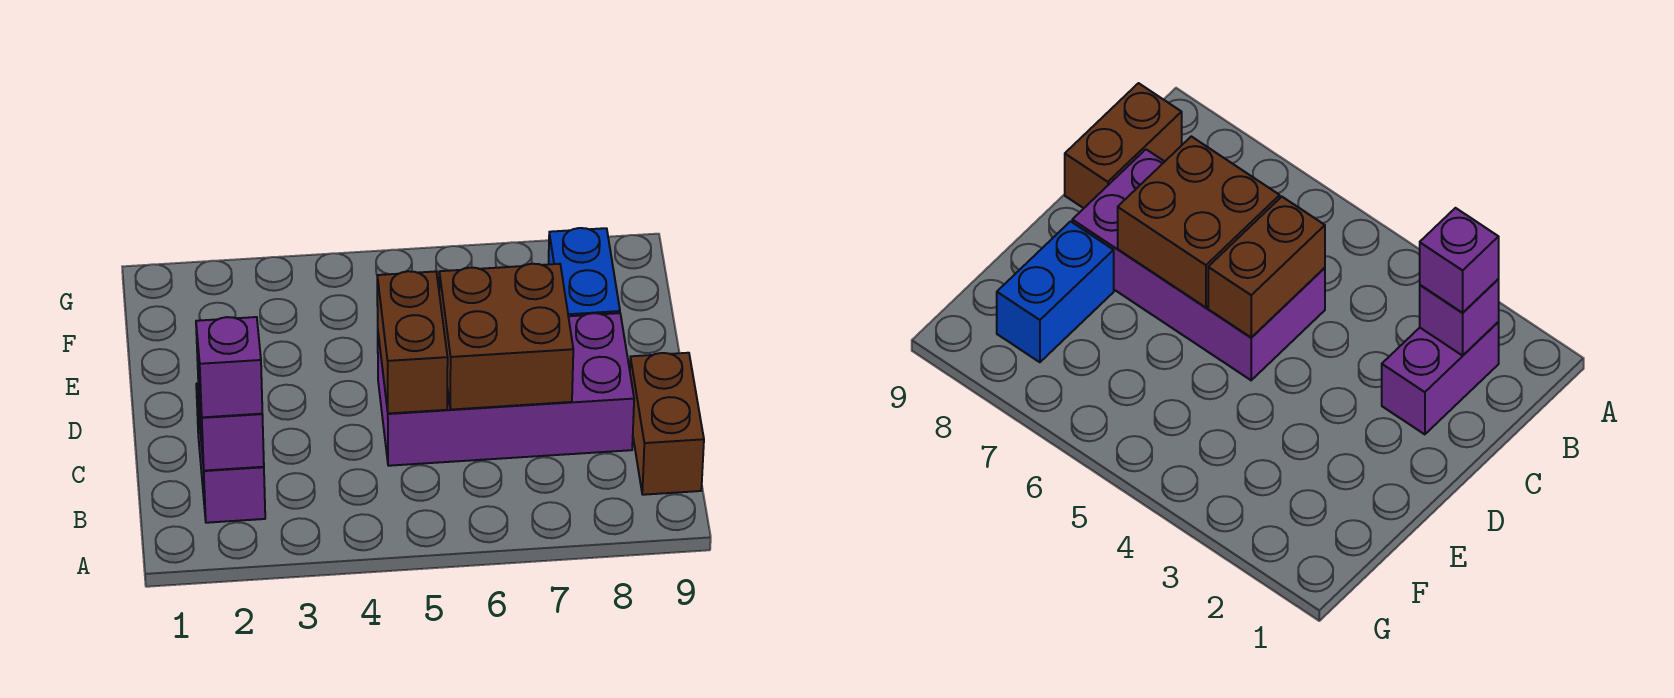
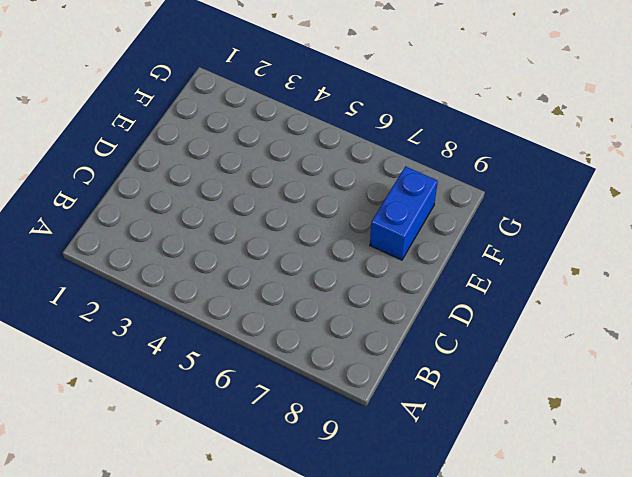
none -> purple 1x2 brick [196,383,265,523]
none -> brown 1x2 brick [630,353,704,495]

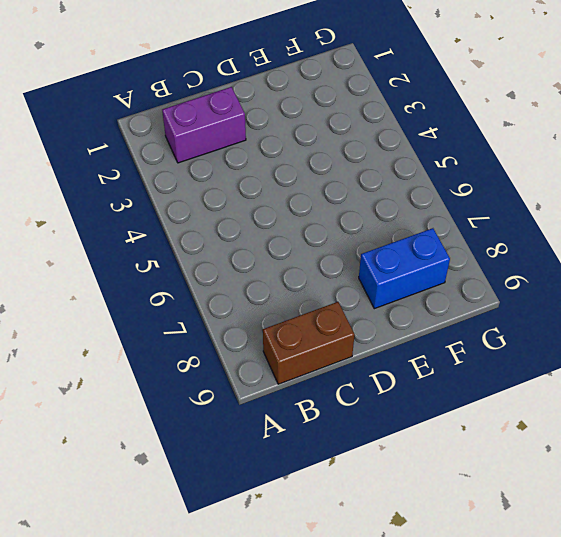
none -> purple 2x4 brick [378,313,634,466]
none -> purple 1x1 brick [198,381,264,471]

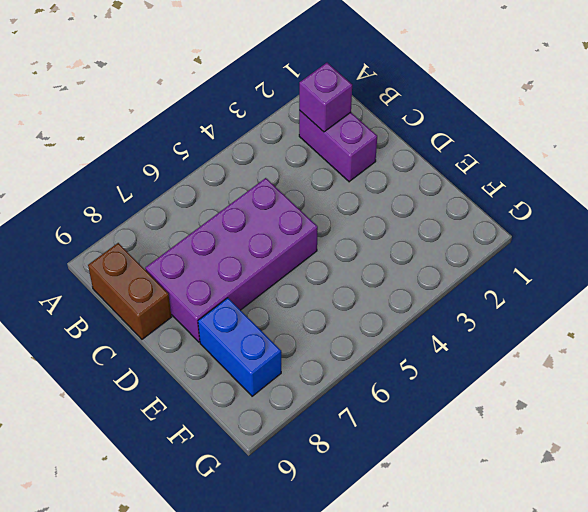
none -> brown 1x2 brick [377,271,448,414]
none -> brown 2x2 brick [439,264,573,410]

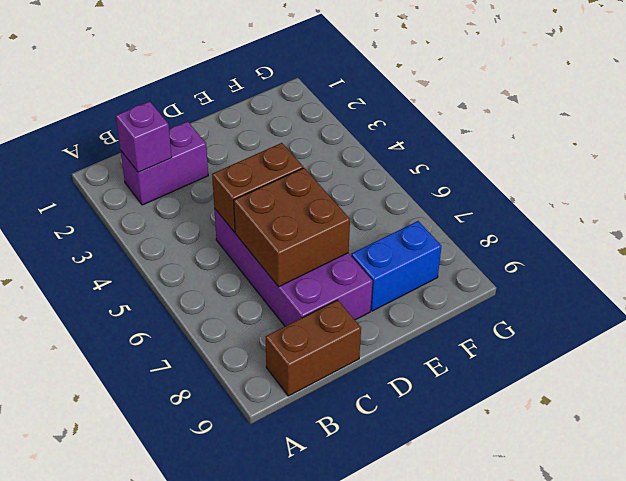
none -> purple 1x1 brick [196,317,262,417]

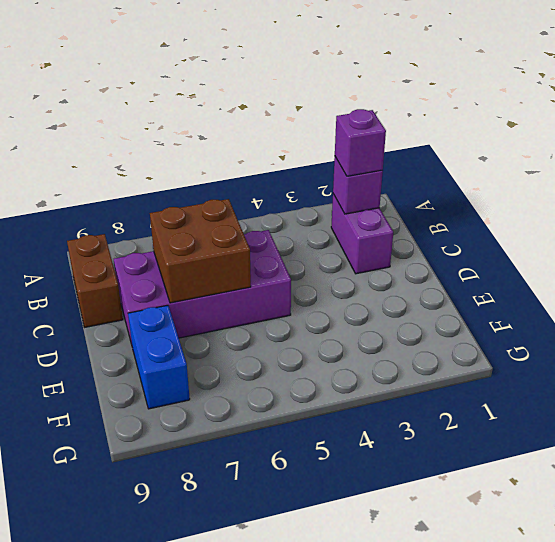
none -> brown 1x2 brick [377,271,448,414]

